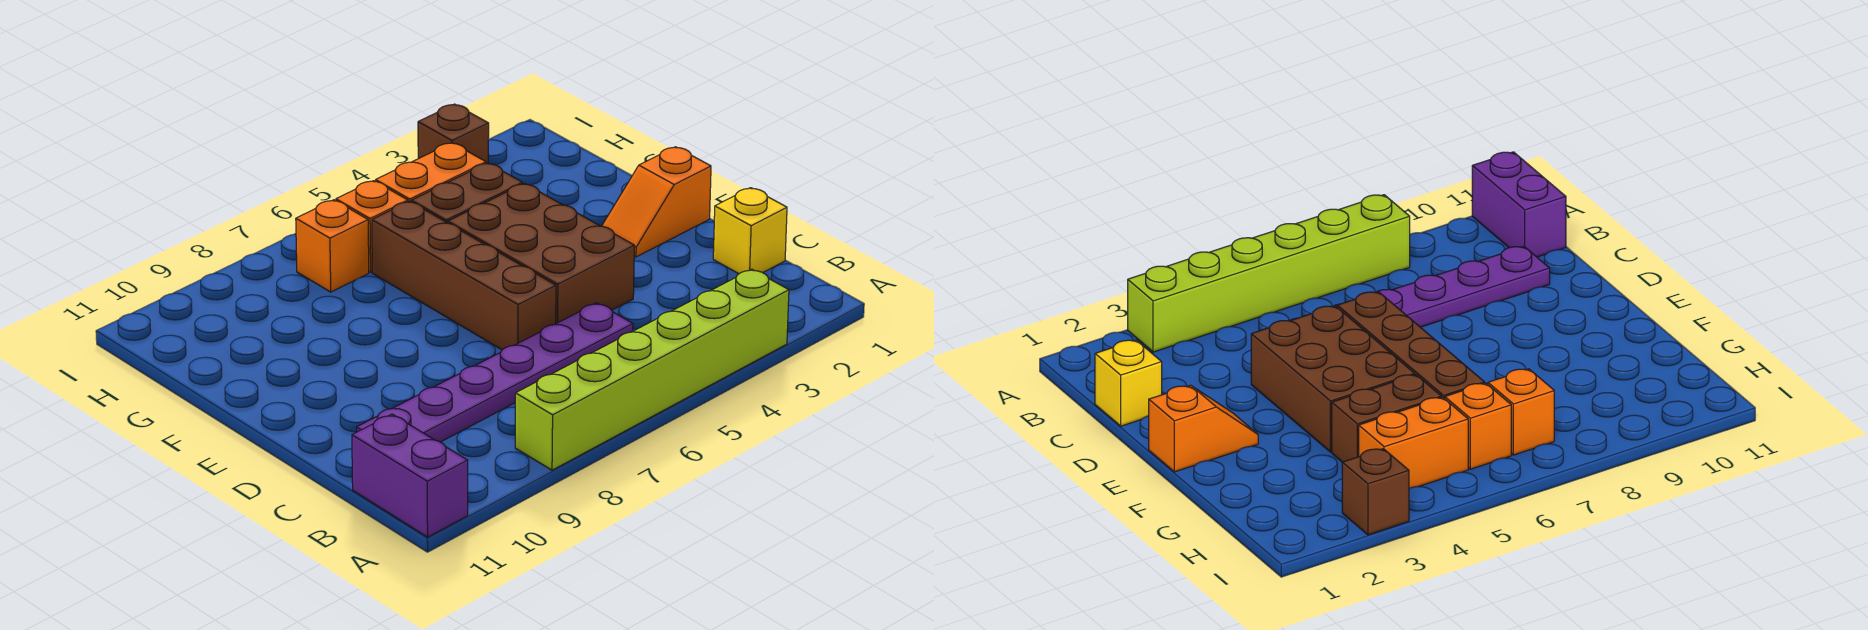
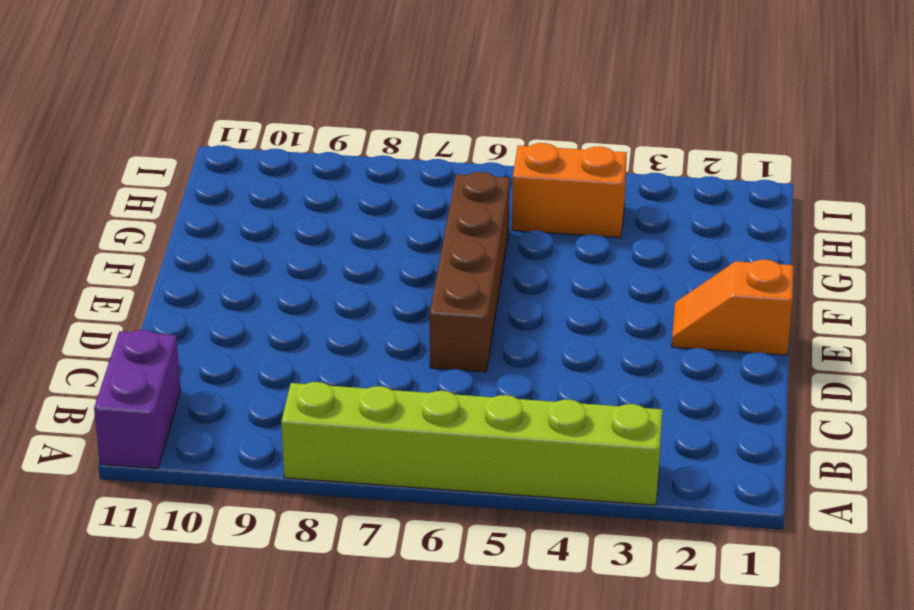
none -> yellow 1x1 brick [713,188,787,274]
none -> purple 1x6 plate [357,303,633,442]
none -> brown 2x3 brick [448,183,634,324]

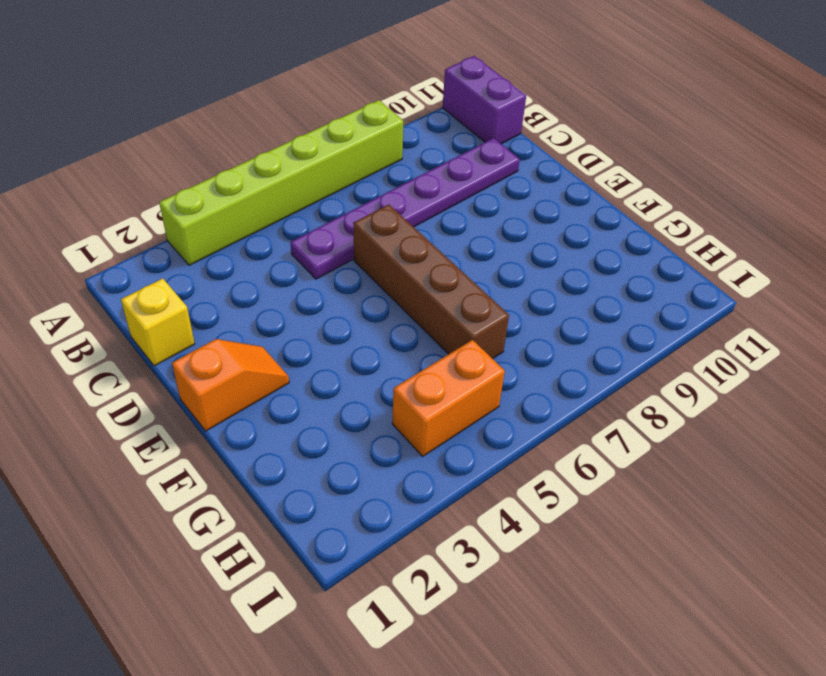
none -> brown 2x3 brick [448,183,634,324]
none -> brown 1x2 brick [412,163,523,223]
none -> orange 1x1 brick [336,181,408,272]

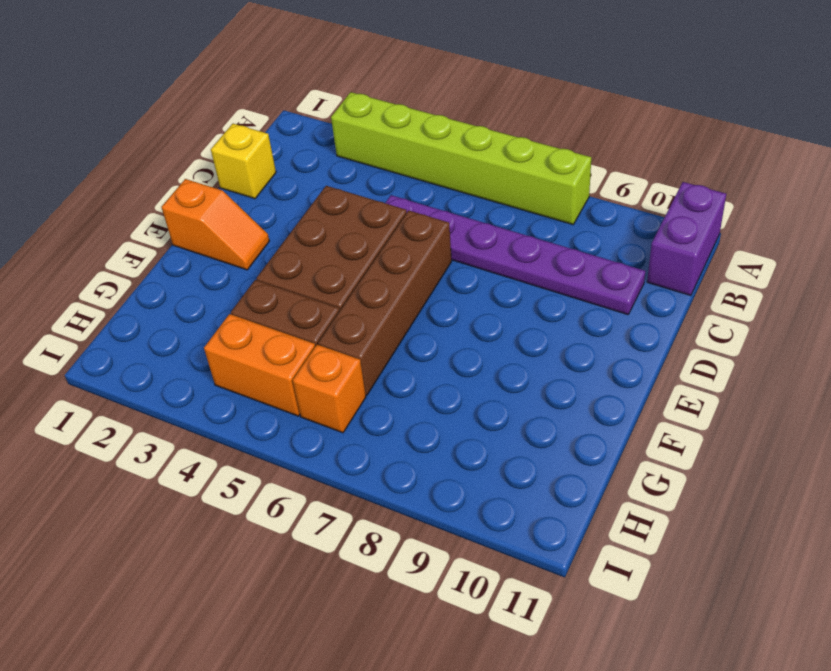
none -> orange 1x1 brick [296,200,369,292]
none -> brown 1x1 brick [418,104,489,164]

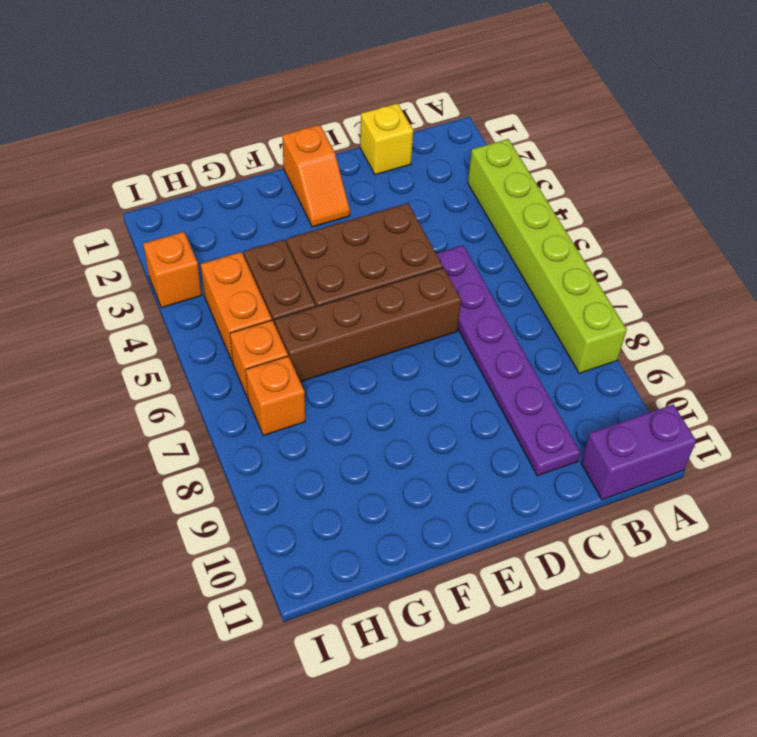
orange 1x1 brick [143,232,202,308] -> brown 1x1 brick [418,104,489,164]

